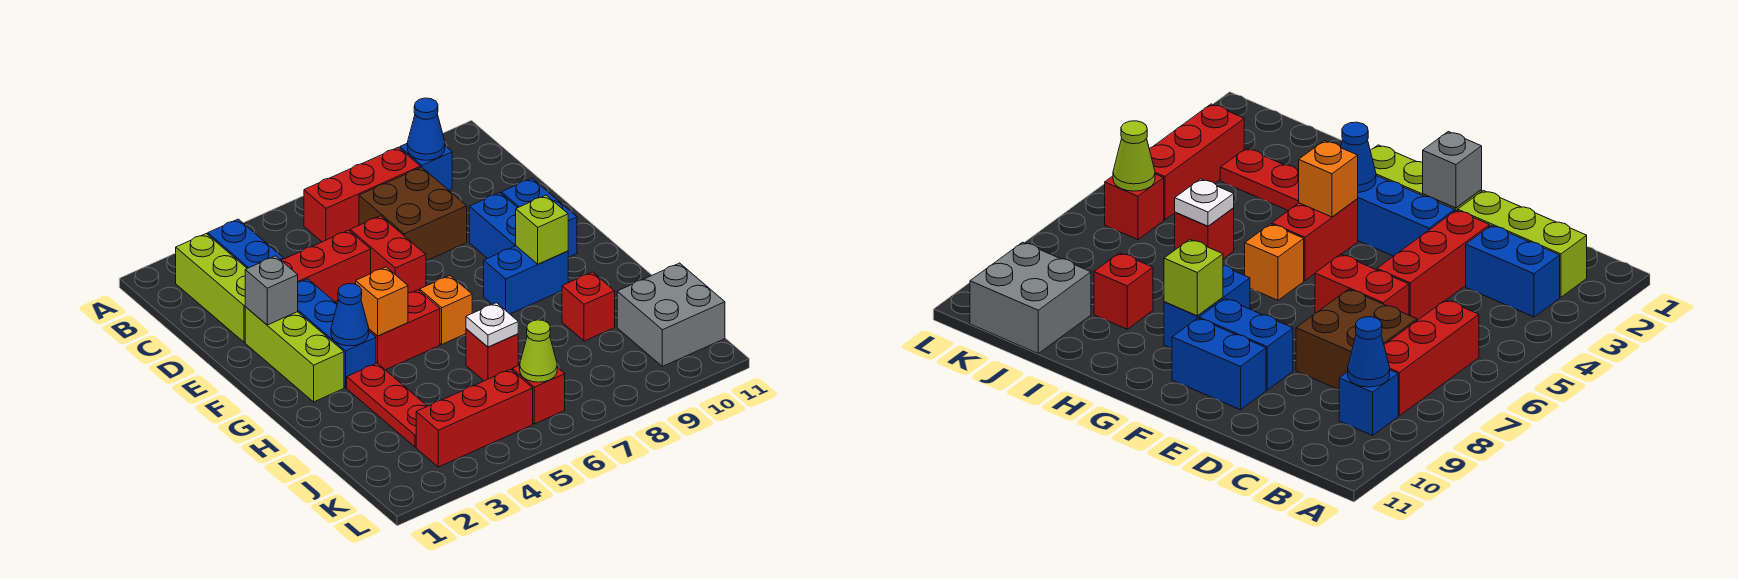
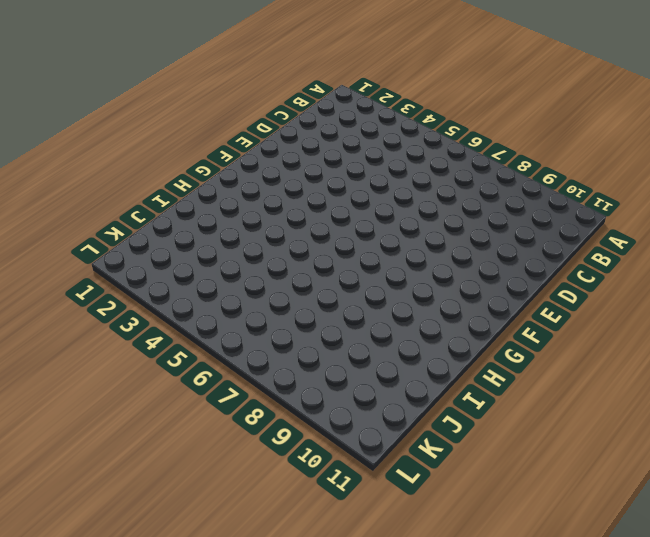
none -> lime 1x3 brick [176,234,247,342]
none -> blue 1x2 brick [208,219,283,268]
none -> red 1x3 brick [304,147,420,242]

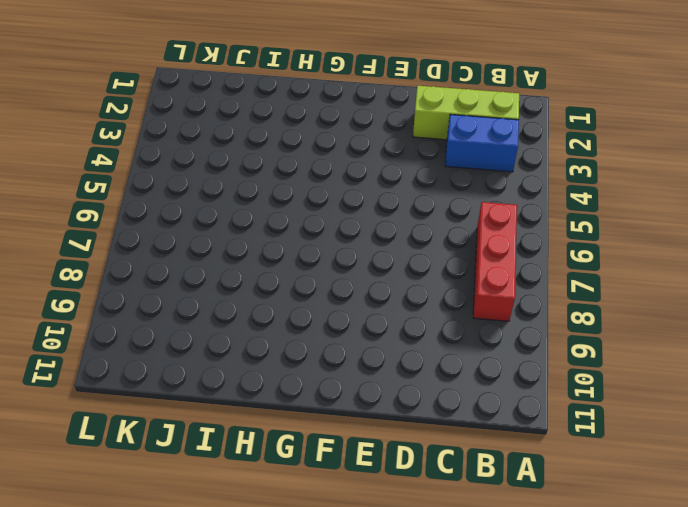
none -> blue 1x1 brick [400,144,452,190]
none -> brown 2x2 brick [359,167,467,261]
none -> red 1x3 brick [281,230,371,302]

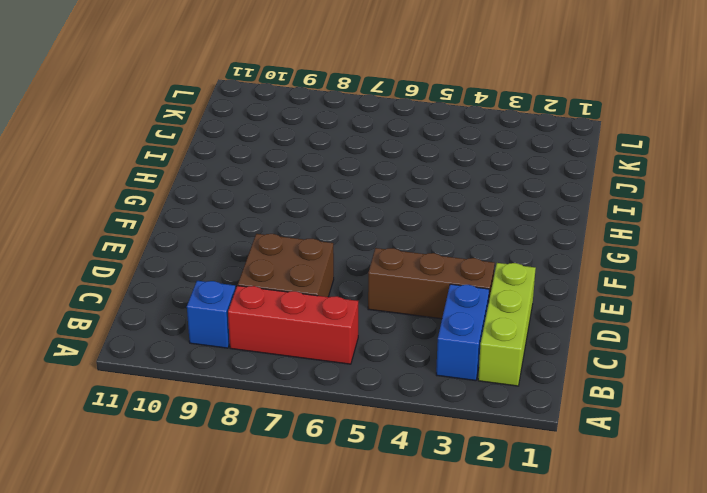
brown 1x3 brick [368,248,495,319] -> red 1x3 brick [281,230,371,302]
none -> red 1x2 brick [350,216,426,293]
none -> lime 1x3 brick [245,307,344,402]
none -> blue 1x3 brick [298,279,376,387]

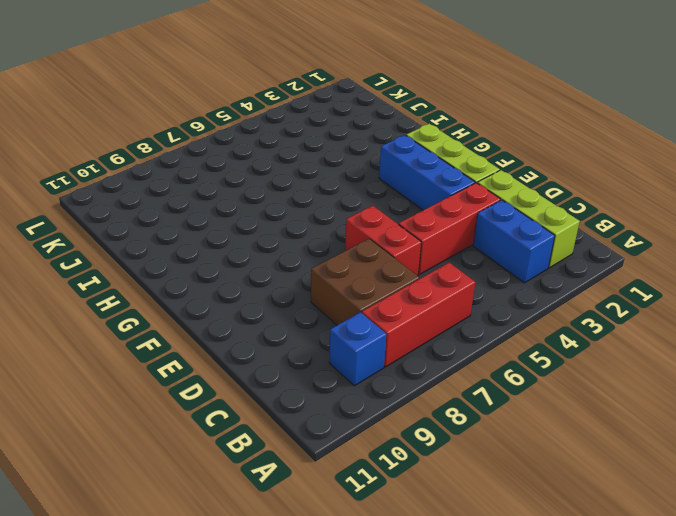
none -> blue 1x2 brick [469,193,517,258]
none -> blue 1x2 brick [501,178,577,258]
none -> red 1x2 brick [369,290,440,370]

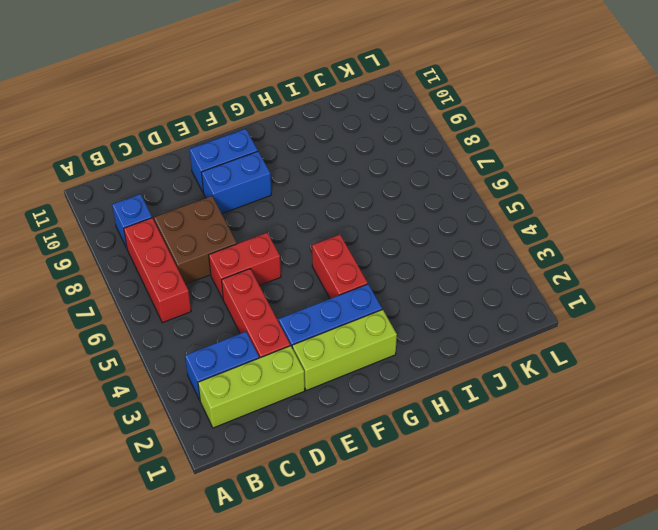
none -> orange 1x1 brick [420,276,472,344]
none -> blue 1x2 brick [484,246,568,314]
none -> red 1x3 plate [347,363,427,447]

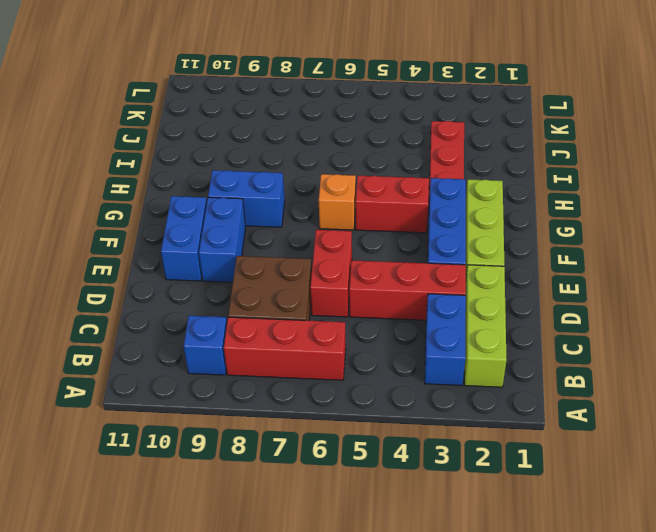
none -> red 1x1 brick [466,329,518,381]
none -> red 1x1 brick [562,272,615,341]
none -> grey 2x2 brick [617,263,725,366]

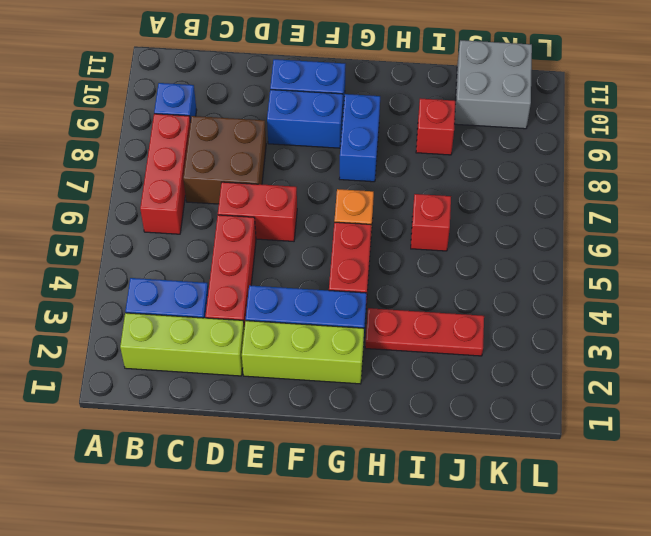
none -> red 1x3 brick [416,369,533,467]
none -> red 1x1 brick [512,365,565,424]
none -> blue 1x1 cone [407,98,445,160]

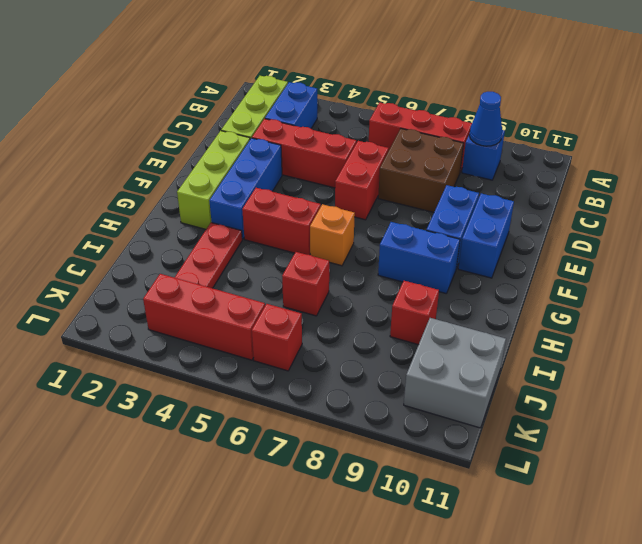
none -> grey 1x1 brick [245,256,298,325]
none -> blue 1x1 cone [331,284,369,346]
none -> orange 1x1 brick [356,267,408,336]

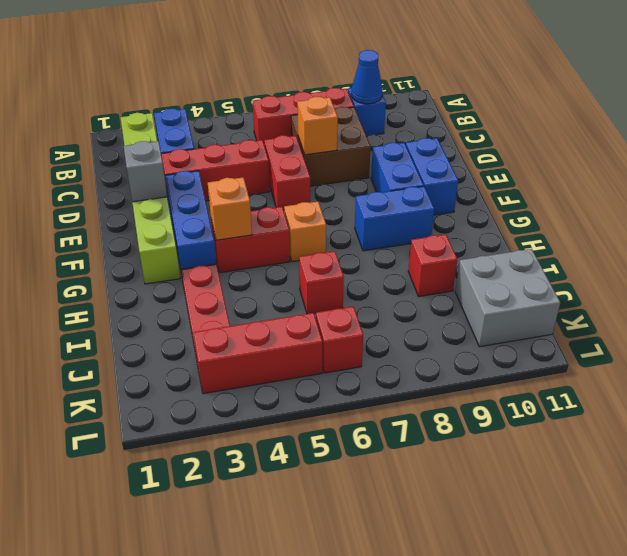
orange 1x1 brick [297,97,338,155] -> none
none -> blue 1x1 cone [331,284,369,346]
none -> lime 1x1 brick [516,195,568,264]
none -> white 1x1 plate [466,303,518,347]

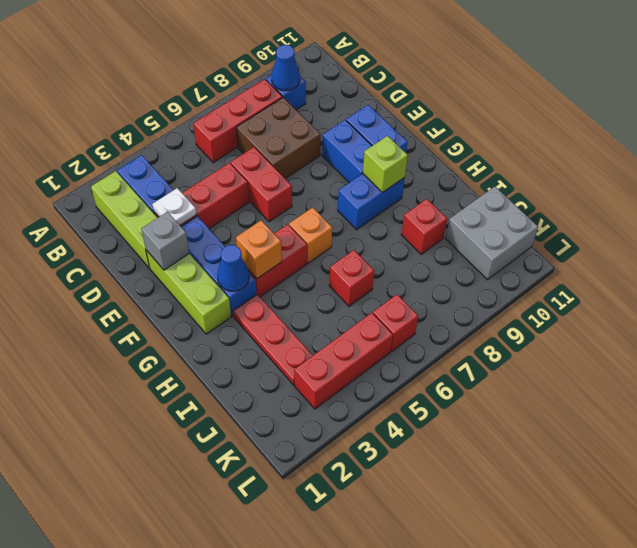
white 1x1 plate [152,188,196,225] -> white 1x1 plate moved to [466,303,518,347]
none -> lime 1x1 cone [520,320,557,382]

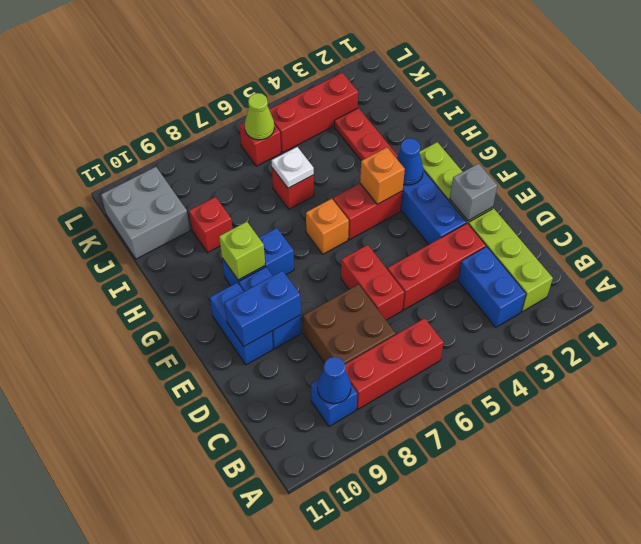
blue 1x2 brick [224,271,301,346] -> none

